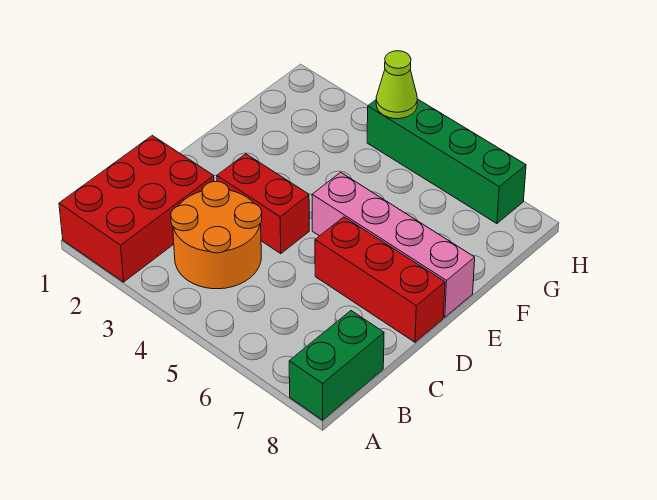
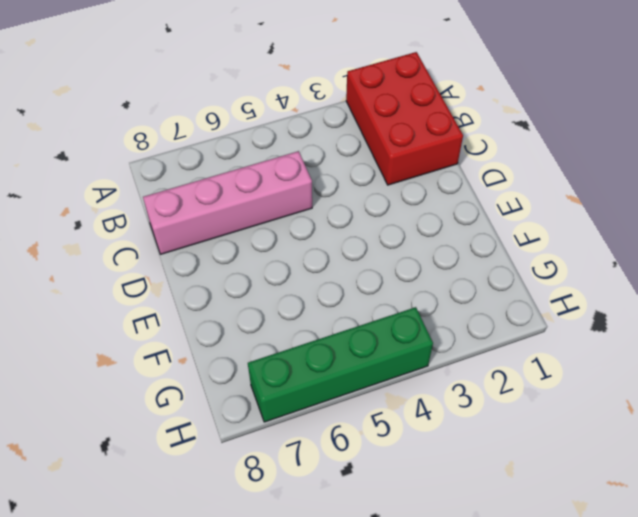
pink 1x4 brick [143,151,312,254] -> pink 1x4 brick moved to [312,172,475,317]
none -> green 1x2 brick [289,311,384,420]
none -> orange 2x2 round brick [171,181,262,289]

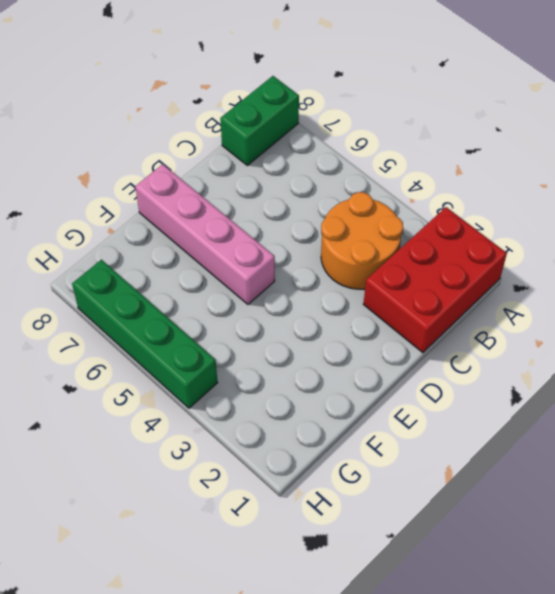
none -> red 1x2 brick [217,154,309,254]
none -> red 1x3 brick [315,217,445,342]

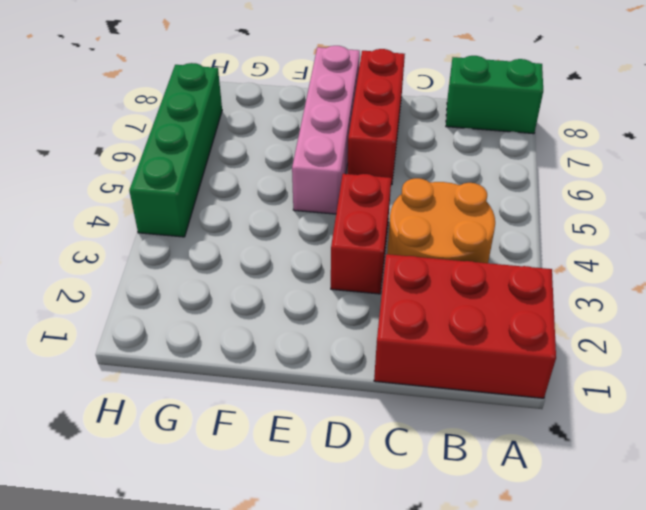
none -> lime 1x1 cone [376,51,417,119]

